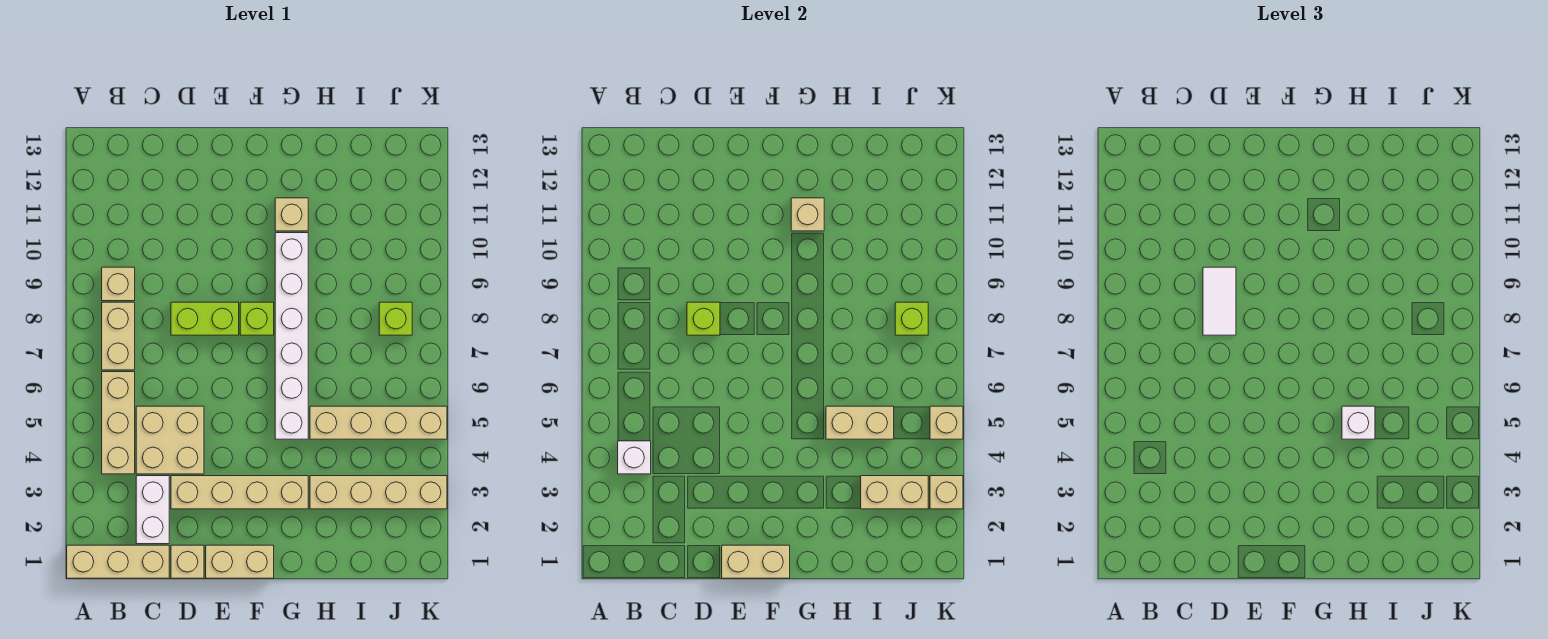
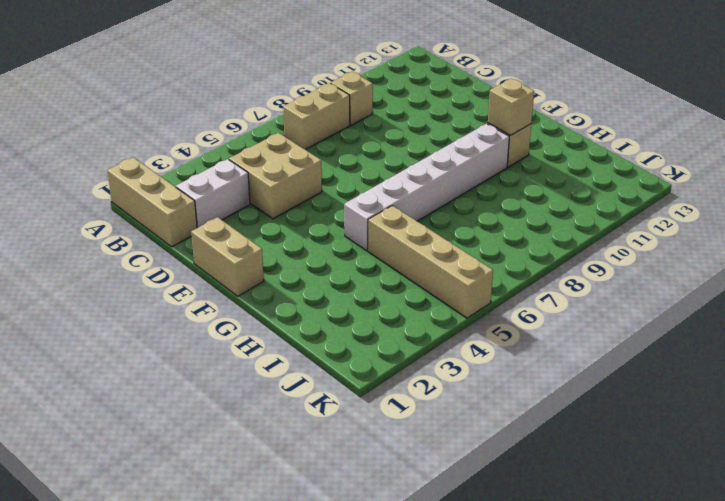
none -> tan 1x3 brick [102,372,135,474]
none -> tan 1x1 brick [171,545,204,578]
none -> tan 1x4 brick [171,476,308,509]

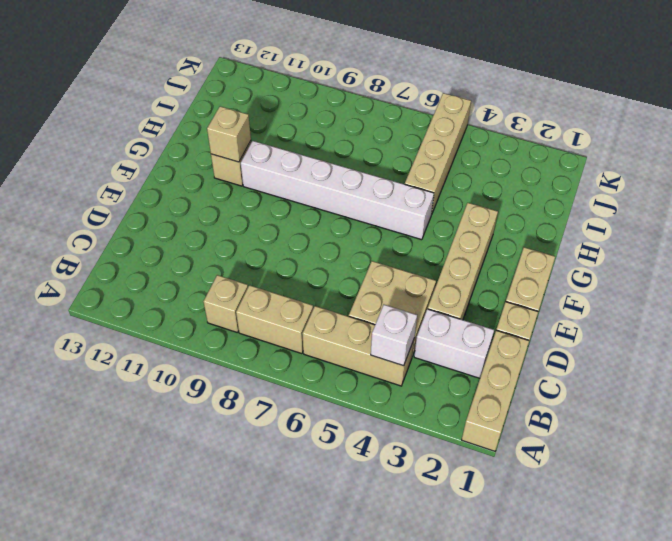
none -> lime 1x2 brick [171,302,239,335]
none -> lime 1x1 brick [240,302,274,335]
none -> tan 1x4 brick [310,476,447,509]

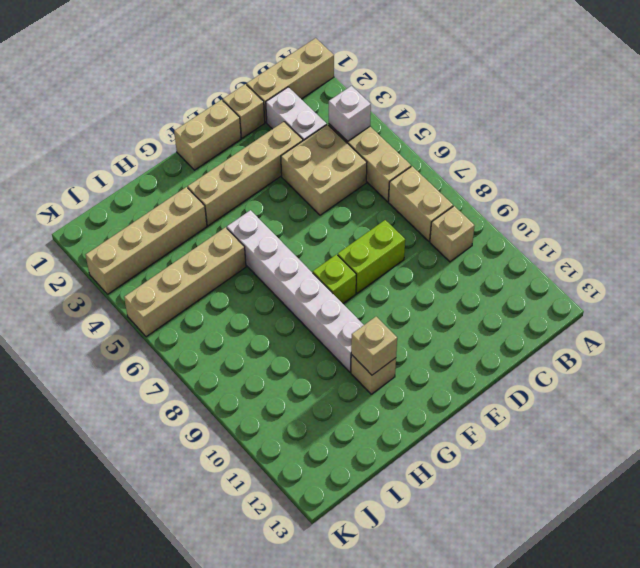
none -> lime 1x1 brick [379,302,412,335]
none -> lime 1x1 brick [687,302,720,335]
none -> tan 1x2 brick [722,545,790,578]

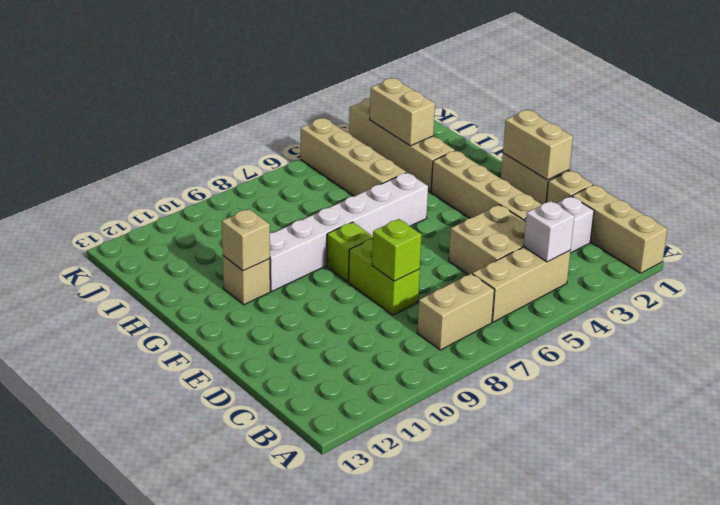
none -> tan 1x1 brick [102,267,135,301]
none -> lime 1x1 brick [379,302,412,335]
none -> tan 1x2 brick [826,406,894,439]

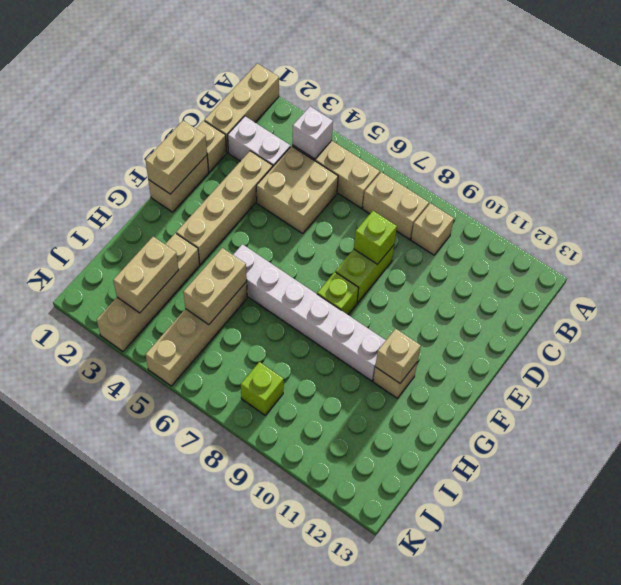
none -> lime 1x1 brick [895,302,928,335]
none -> tan 1x1 brick [930,476,963,509]
none -> tan 1x1 brick [930,406,963,439]

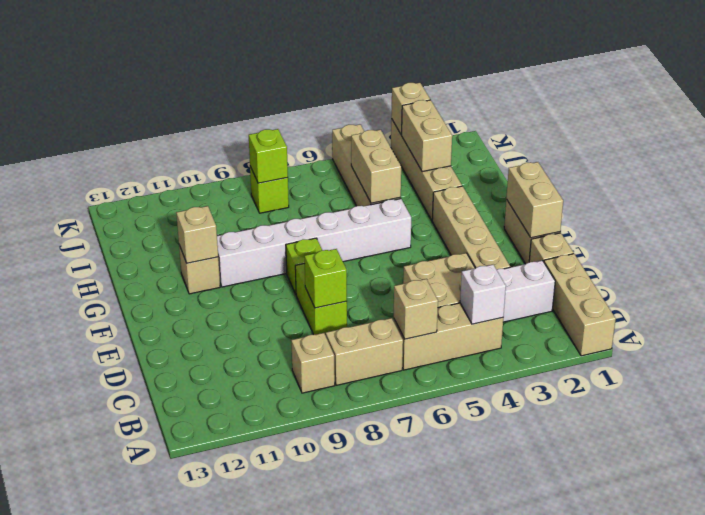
tan 1x1 brick [394,279,438,339] -> tan 1x1 brick moved to [930,406,963,439]
none -> white 1x2 tile [1203,267,1236,335]
none -> white 1x1 brick [1342,406,1375,439]

